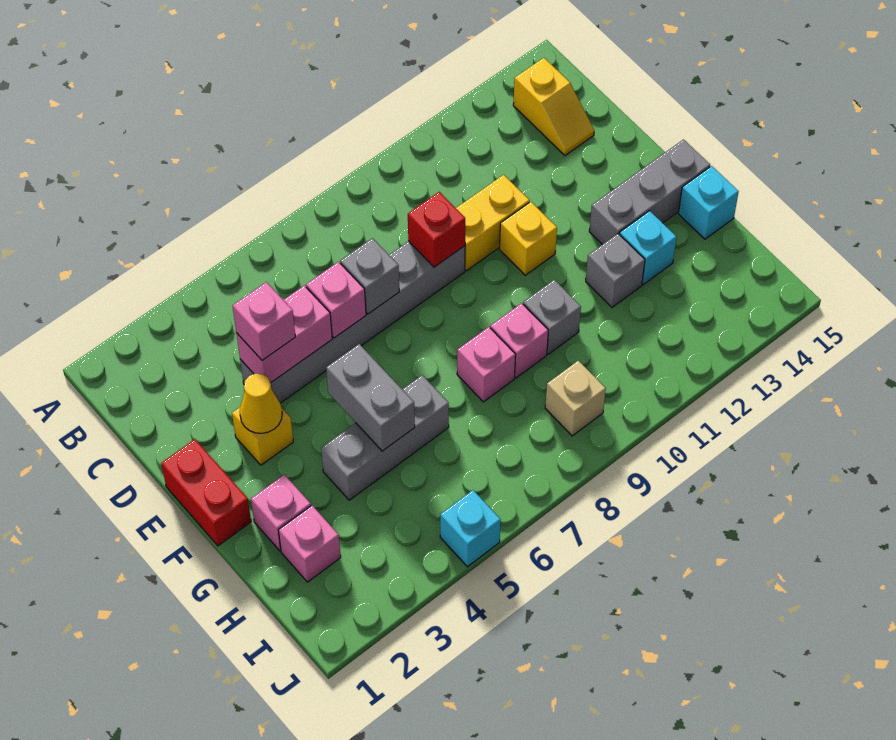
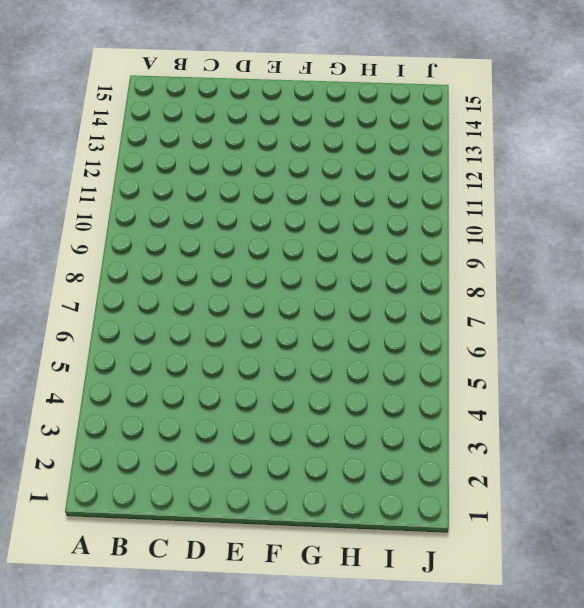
none -> yellow 1x2 slope [513,58,594,155]
none -> grey 1x6 brick [240,241,465,403]
none -> yellow 1x2 brick [456,175,530,271]

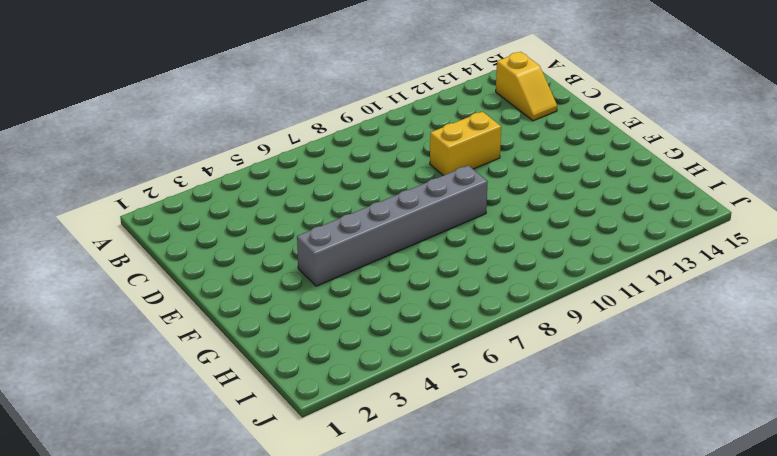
grey 1x6 brick [297,165,488,286] -> grey 1x6 brick moved to [240,241,465,403]
none -> red 1x2 brick [161,439,251,546]
none -> yellow 1x1 brick [232,407,293,465]
none -> yellow 1x1 brick [500,202,557,275]

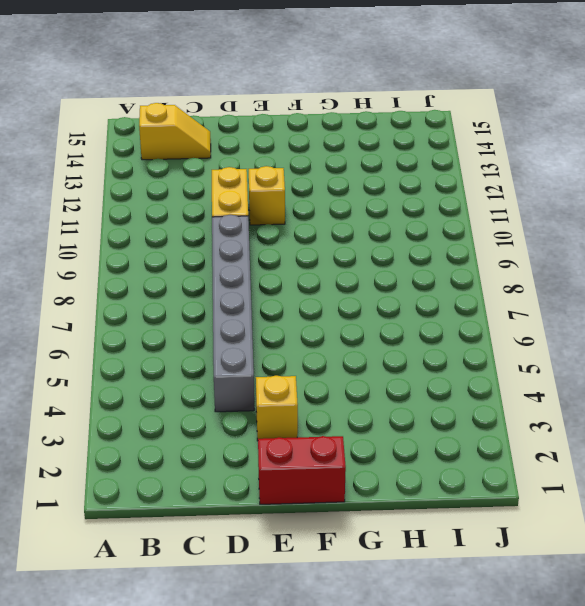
none -> grey 1x3 brick [589,140,710,245]
none -> pink 1x1 brick [251,475,311,551]
none -> grey 1x3 brick [321,375,449,500]

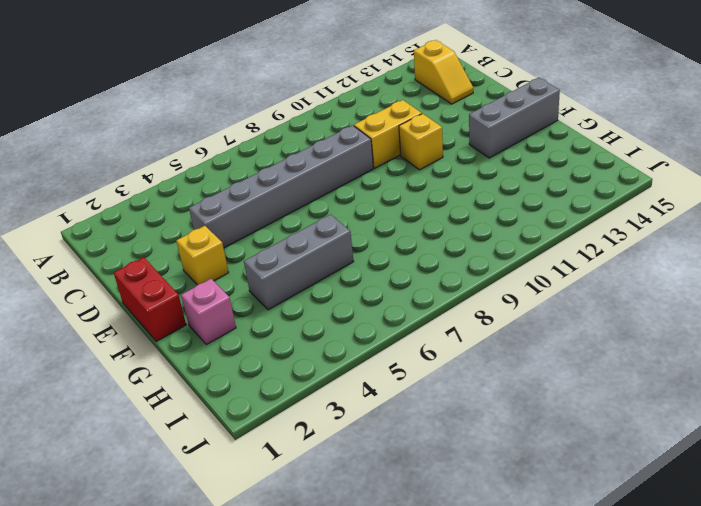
none -> pink 1x1 brick [457,327,516,402]
none -> pink 1x1 brick [490,303,548,378]
none -> grey 1x1 brick [523,280,581,354]

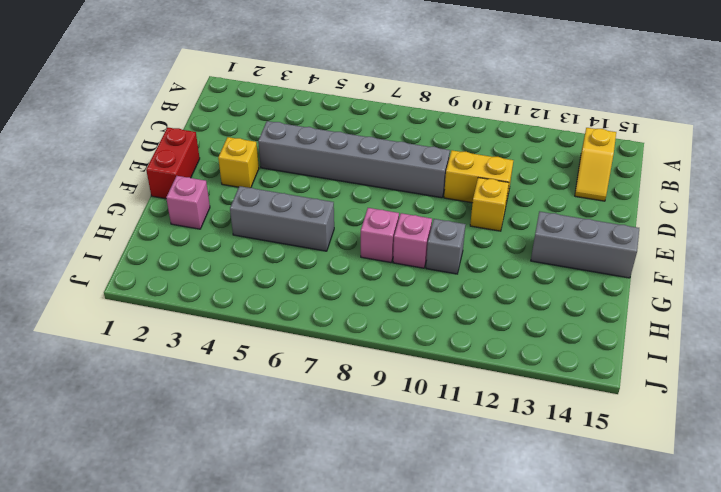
none -> grey 1x1 brick [586,234,645,307]
none -> cyan 1x1 brick [619,211,676,284]
none -> cyan 1x1 brick [678,166,739,239]

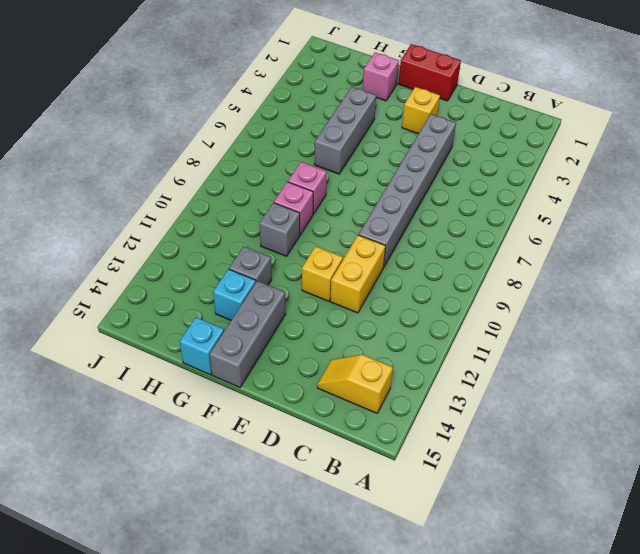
none -> pink 1x1 brick [278,506,341,582]
none -> tan 1x1 brick [545,361,606,436]
none -> cyan 1x1 brick [440,490,501,567]

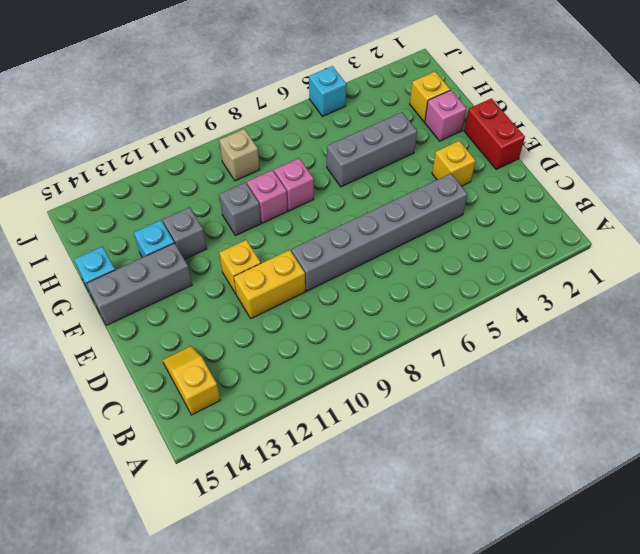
yellow 1x1 brick [410,72,450,122] -> pink 1x1 brick [278,506,341,582]
none -> pink 1x2 brick [236,286,332,383]
none -> pink 1x1 brick [306,262,366,338]
none -> grey 1x1 brick [340,238,399,314]

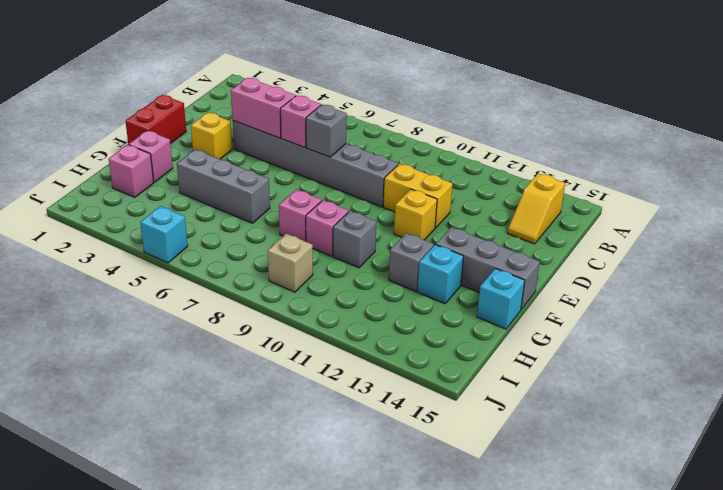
none -> red 1x1 brick [408,192,465,267]
none -> yellow 1x1 cone [240,373,282,433]
none -> grey 1x2 brick [326,344,415,451]

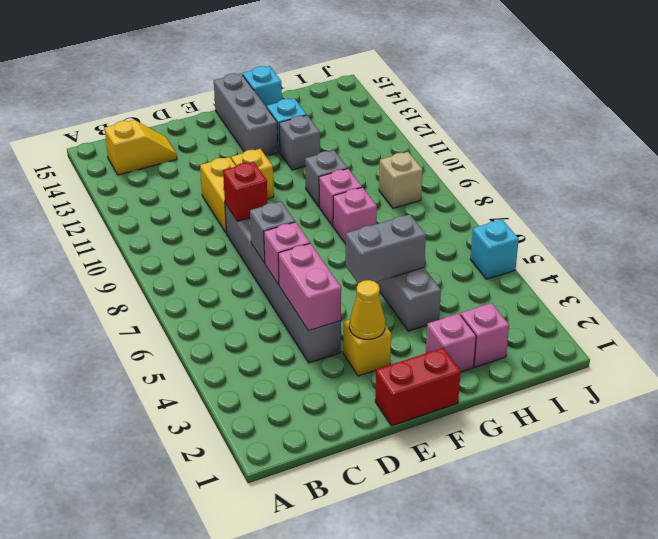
none -> pink 1x1 brick [233,282,295,360]

